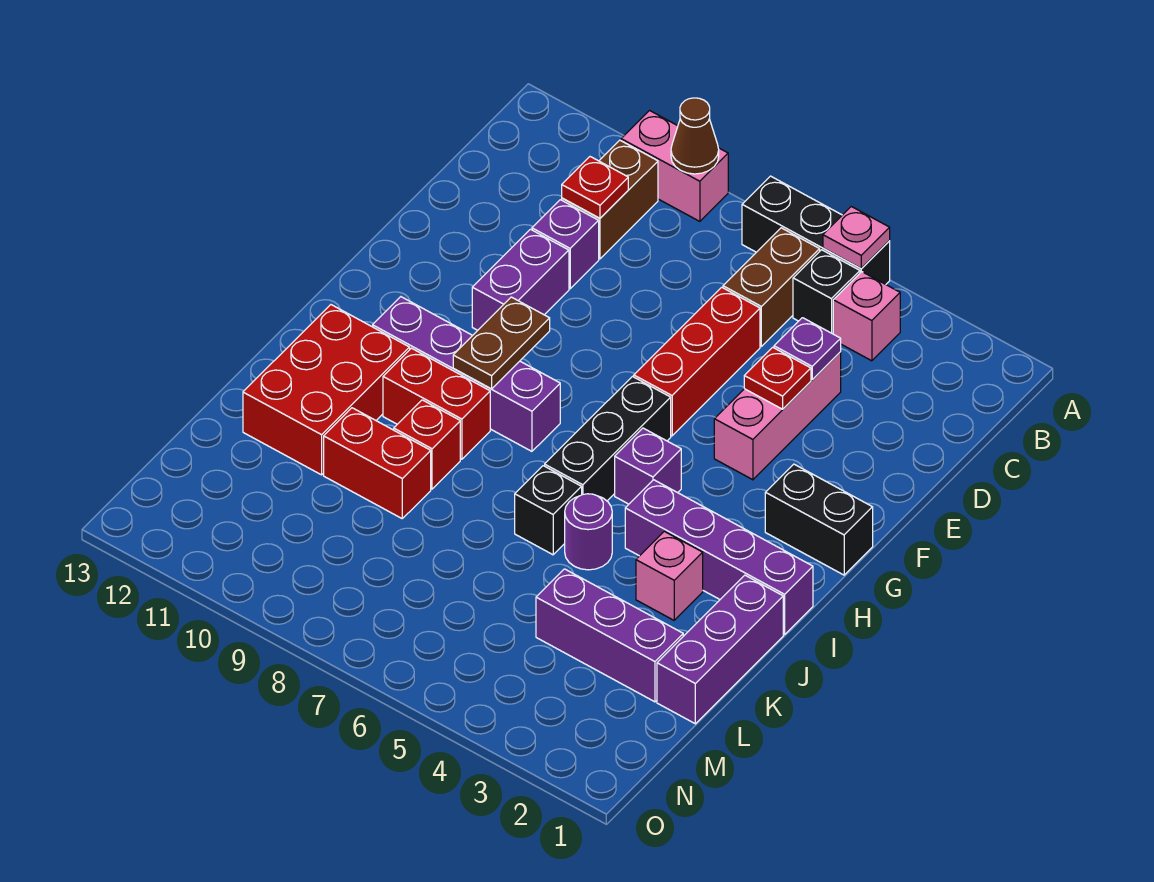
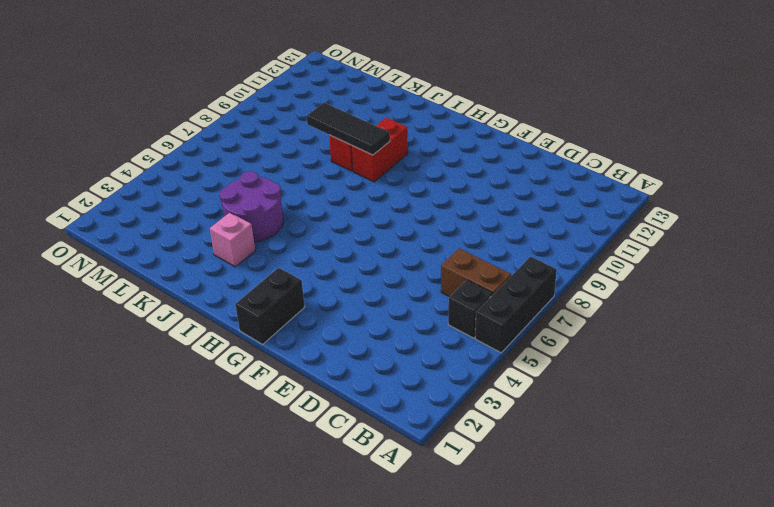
black 1x3 tile [307,103,390,155] -> none
purple 2x2 round brick [220,171,283,242] -> purple 1x1 round brick [565,494,612,570]
none -> pink 1x2 brick [621,111,728,221]
none -> pink 1x1 brick [833,272,900,361]
none -> brown 1x2 brick [562,140,658,259]
none -> pink 1x3 brick [714,352,841,480]

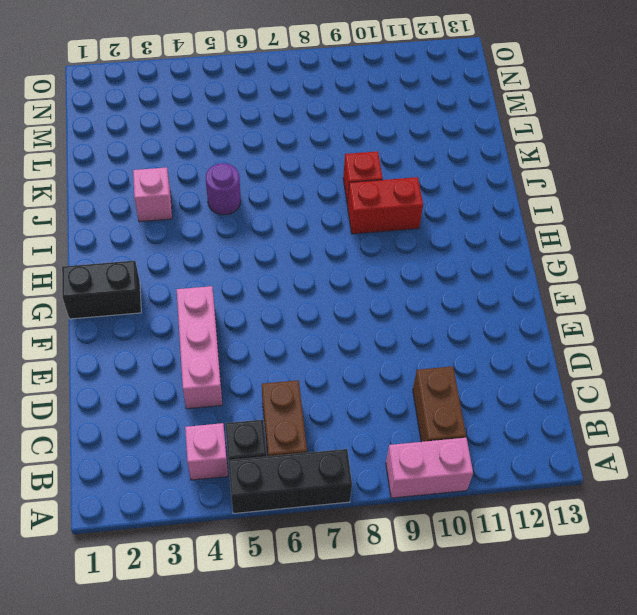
none -> red 1x3 brick [634,287,760,436]
none -> purple 1x1 brick [532,200,599,289]
none -> purple 1x2 brick [472,229,569,330]
none -> black 1x3 brick [545,377,671,501]

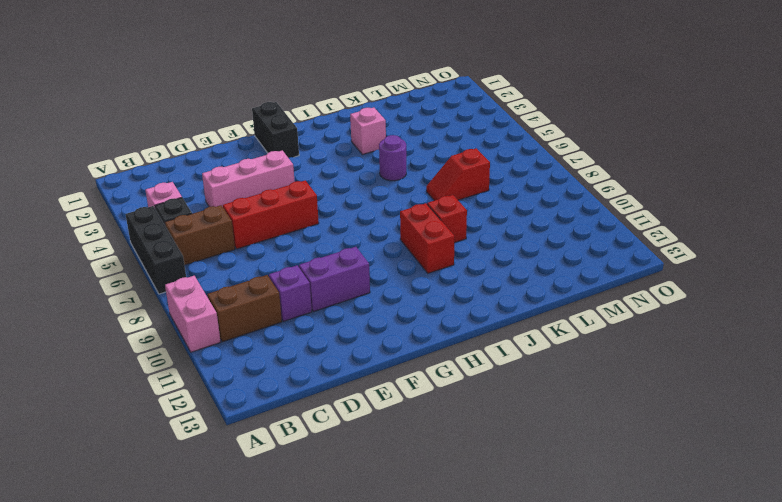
red 1x2 slope [426,148,490,201] -> none
none -> black 1x3 brick [545,377,671,501]
none -> purple 1x1 brick [615,428,681,504]
none -> purple 1x4 brick [373,297,560,451]
none -> purple 1x4 brick [625,480,813,635]

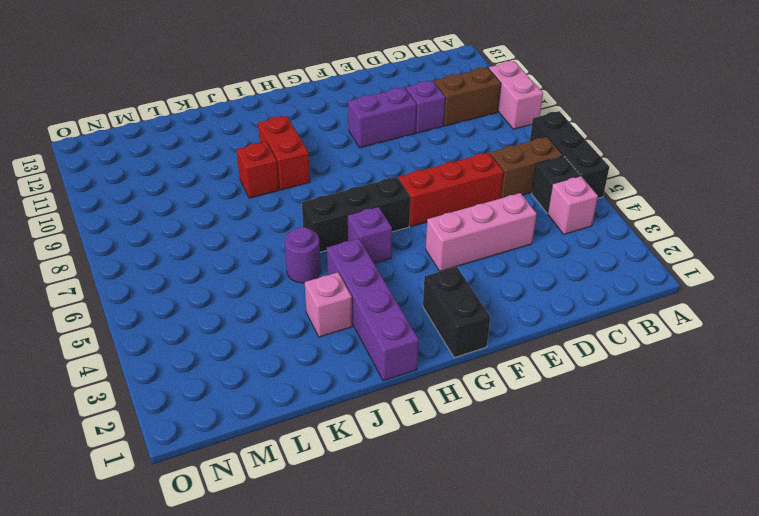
none -> purple 1x4 brick [373,297,560,451]
none -> red 2x3 brick [243,305,410,475]
none -> purple 1x3 brick [657,575,783,724]
none -> black 1x1 brick [515,466,582,555]

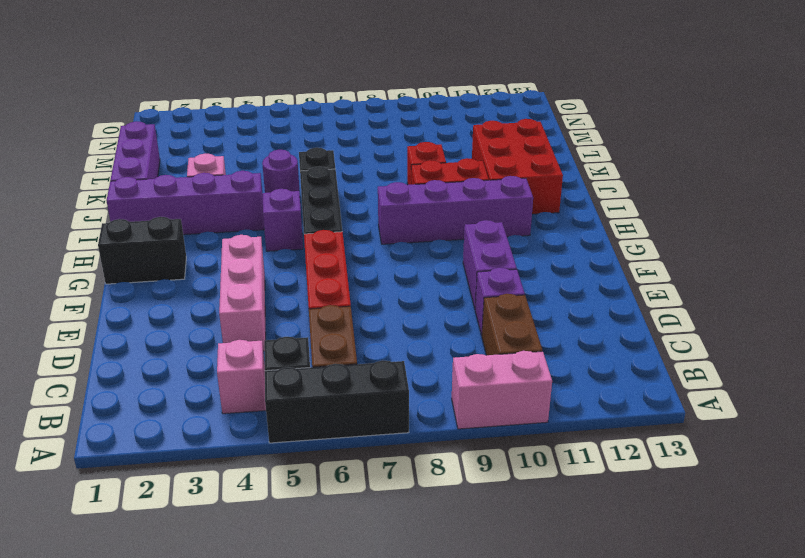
none -> red 1x2 brick [324,408,431,518]
none -> purple 1x3 brick [536,569,683,702]
none -> pink 1x1 plate [823,207,890,268]
none -> brown 1x1 cone [671,98,719,174]

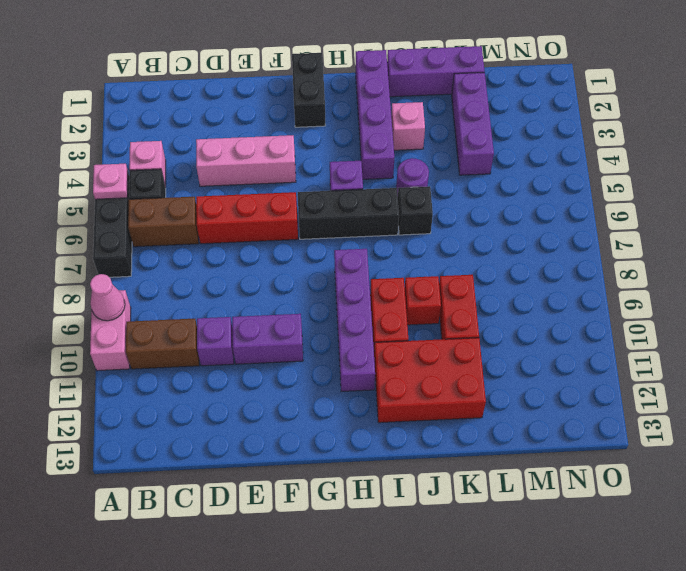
pink 1x1 cone [90,274,125,321] -> brown 1x1 cone [671,98,719,174]
none -> red 1x1 plate [562,157,628,218]
none -> purple 1x1 plate [774,318,841,380]
none -> red 1x1 plate [744,347,811,409]
none -> brown 1x2 plate [453,297,550,389]

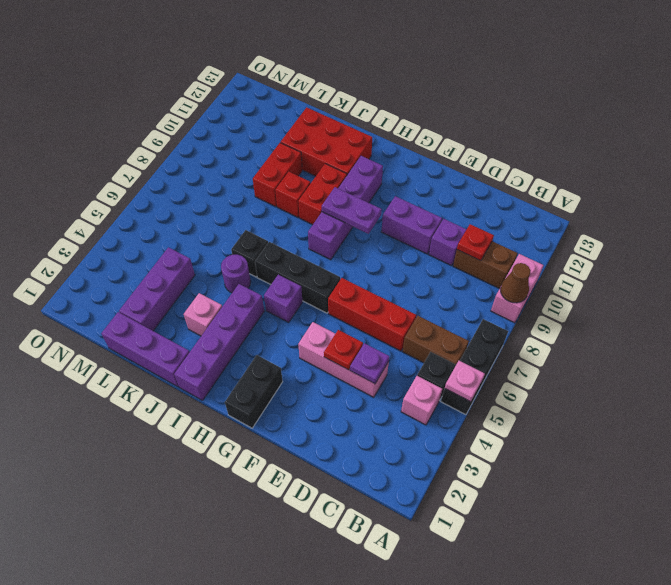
purple 1x2 plate [322,187,382,234] -> brown 1x2 plate [453,297,550,389]

